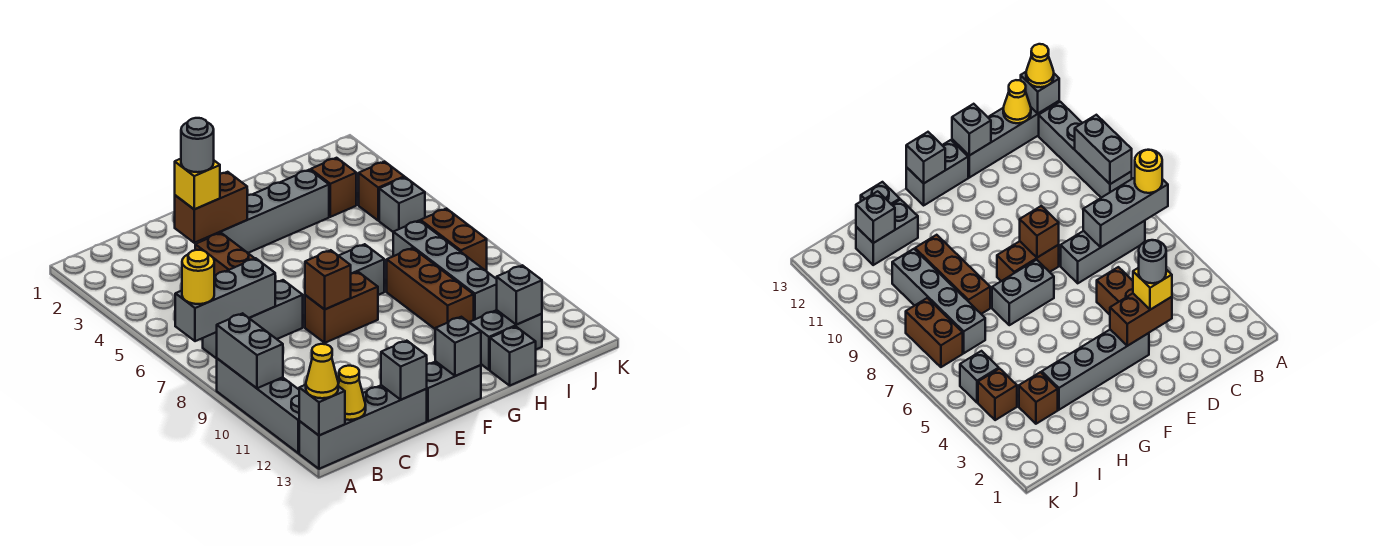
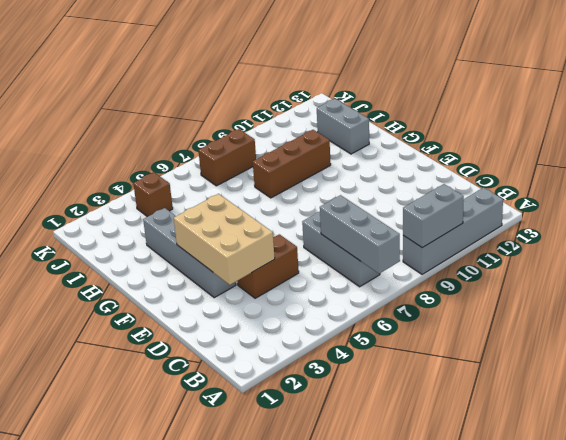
tan 2x3 brick [174,194,275,285] -> brown 1x2 brick [175,172,247,243]
none -> grey 1x4 brick [299,385,427,469]
none -> brown 1x2 brick [305,272,378,343]
none -> grey 1x2 brick [427,361,481,421]

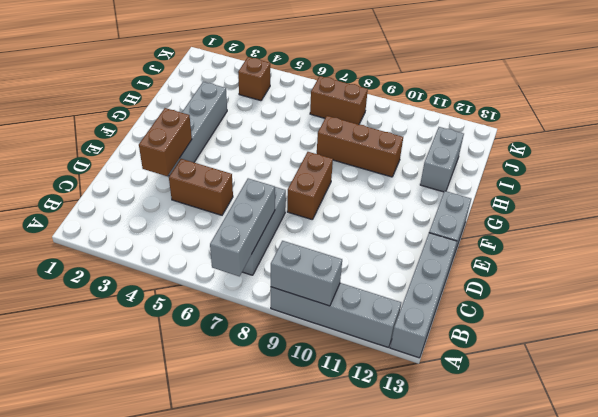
none -> grey 1x2 brick [339,244,384,295]
none -> grey 1x1 brick [490,327,536,386]
none -> brown 1x1 brick [311,158,356,217]

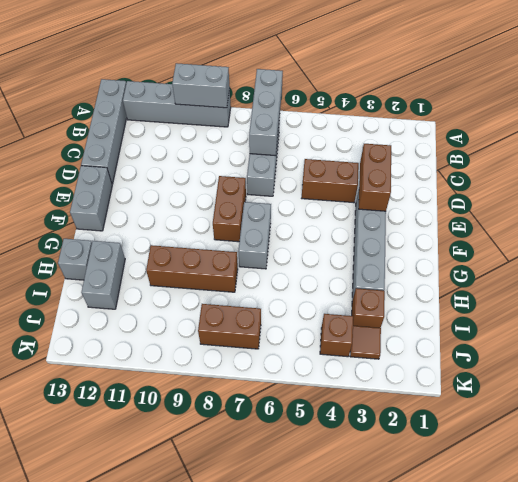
brown 1x1 tile [350,326,381,359] -> none
none -> grey 1x4 brick [393,221,497,320]
none -> grey 1x1 brick [379,177,425,232]
none -> grey 1x1 brick [299,385,345,435]

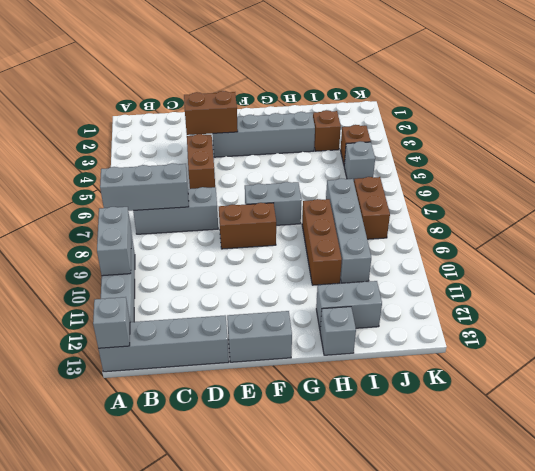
none -> yellow 1x1 cone [338,366,366,420]
none -> grey 1x1 brick [381,341,427,400]
none -> brown 1x1 brick [305,250,351,309]

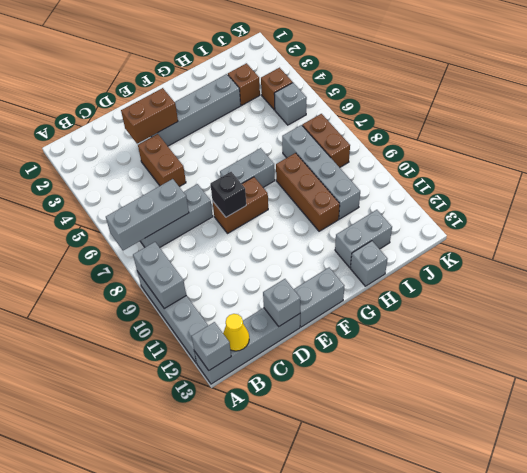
black 1x1 brick [210,172,246,217] -> brown 1x1 brick [305,250,351,309]
none -> grey 1x1 brick [435,317,481,376]
none -> grey 1x1 brick [497,265,542,325]
none -> yellow 1x1 round brick [182,250,214,304]

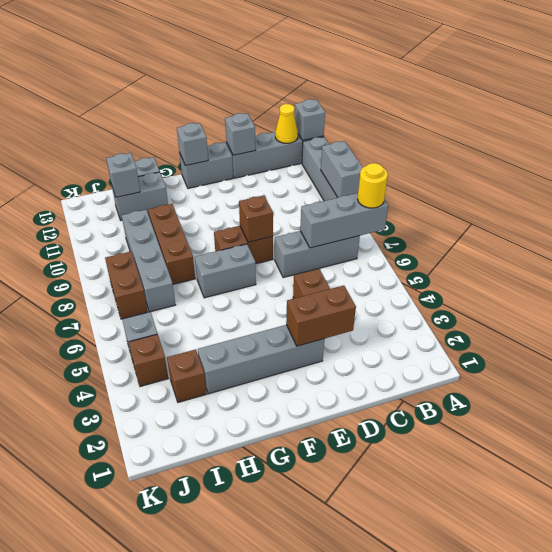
none -> yellow 1x1 cone [306,344,338,398]
none -> yellow 1x1 brick [175,159,220,209]
none -> grey 1x1 round brick [181,118,214,172]

